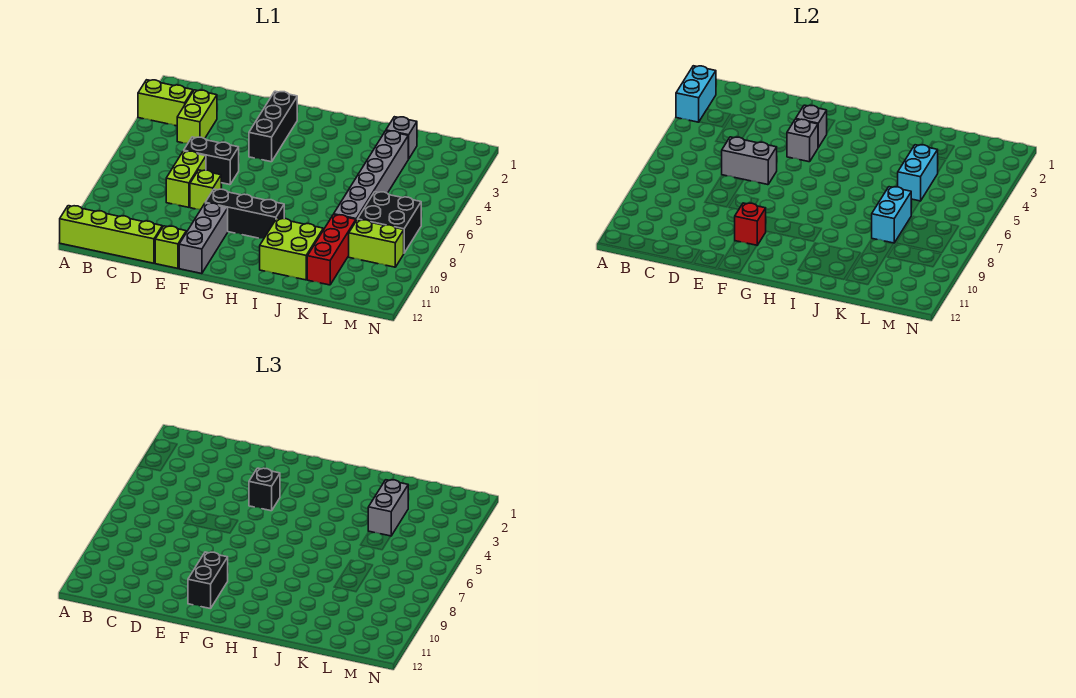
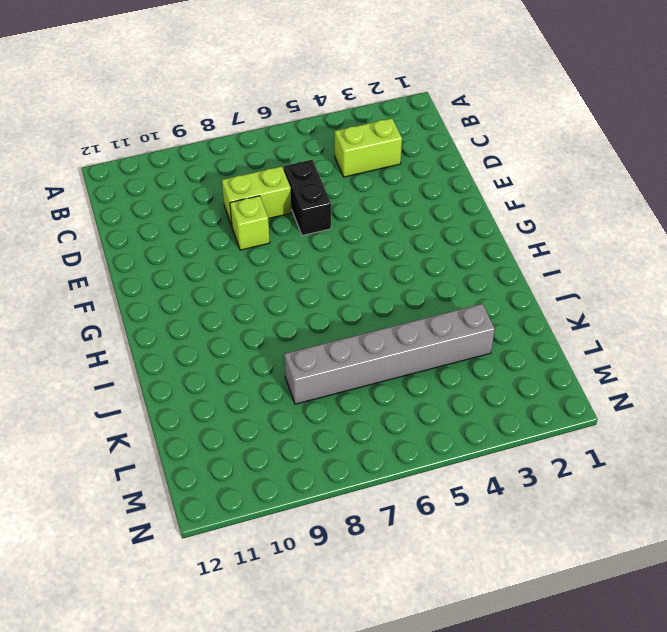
none -> lime 1x2 brick [138,80,193,126]
none -> lime 1x4 brick [60,206,162,263]
none -> lime 1x1 brick [155,226,186,269]

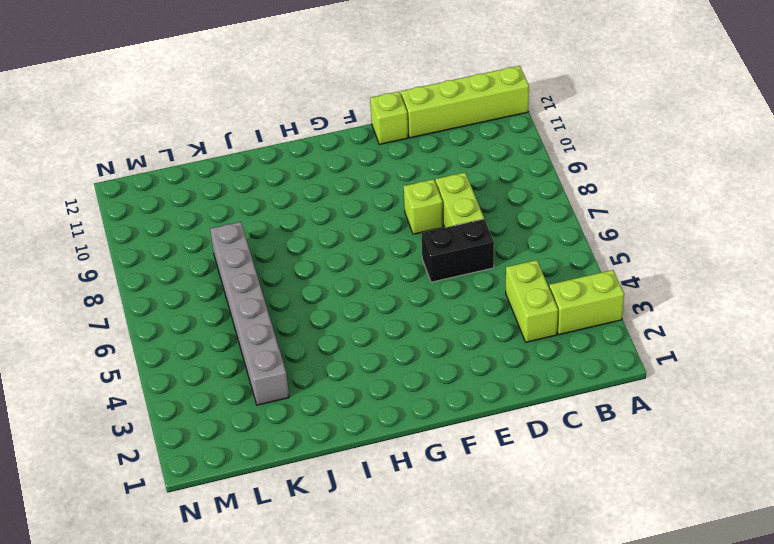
none -> black 1x3 brick [249,91,297,162]
none -> black 1x3 brick [205,189,284,239]
none -> grey 1x3 brick [179,203,228,274]

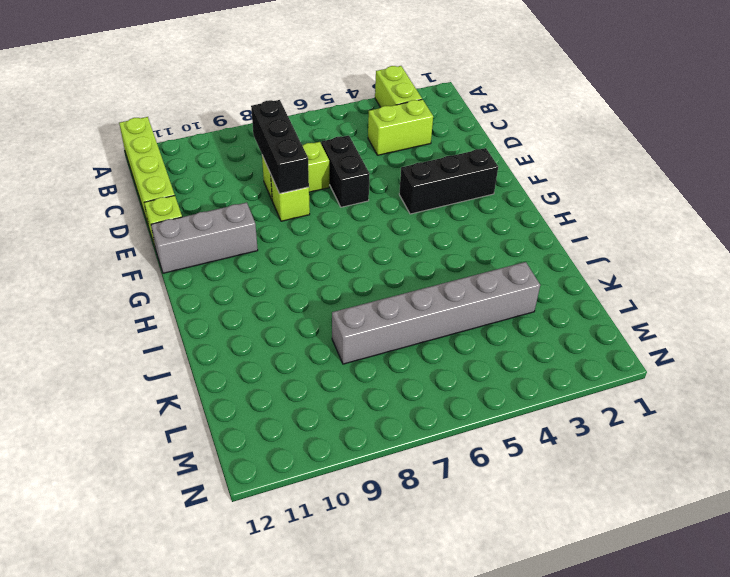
black 1x3 brick [251,100,309,194] -> black 1x3 brick moved to [205,189,284,239]
none -> lime 2x2 brick [260,218,323,280]
none -> grey 1x1 brick [386,117,417,159]
none -> red 1x3 brick [307,215,356,285]

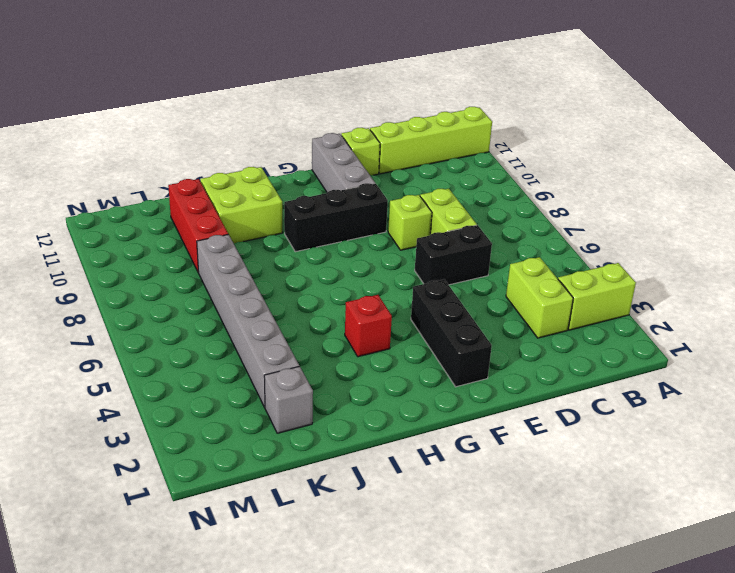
red 1x1 brick [345,295,392,357] -> red 1x1 brick moved to [735,203,766,245]
none -> black 2x2 brick [358,192,421,253]
none -> lime 1x2 brick [349,220,404,267]
none -> cyan 1x2 brick [676,66,716,122]

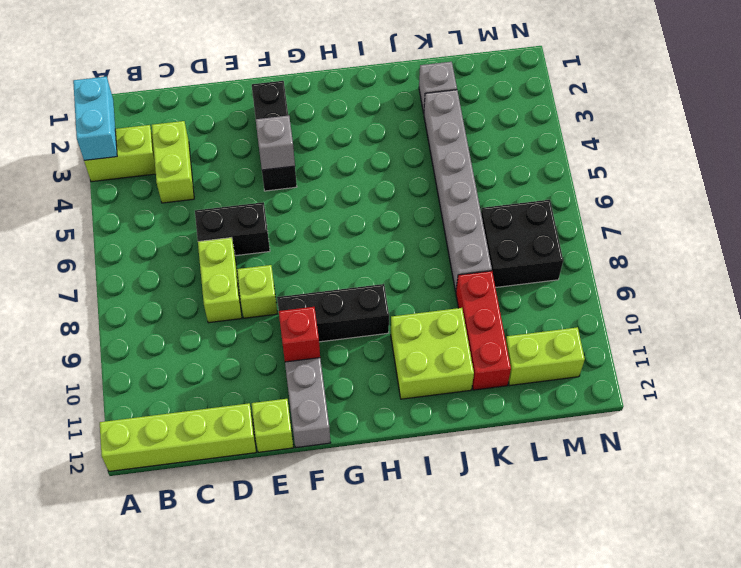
lime 1x2 brick [506,327,585,386] -> lime 1x2 brick moved to [349,220,404,267]
none -> grey 1x2 brick [722,137,777,185]
none -> grey 1x1 brick [796,105,827,147]
none -> cyan 1x2 brick [898,145,938,201]

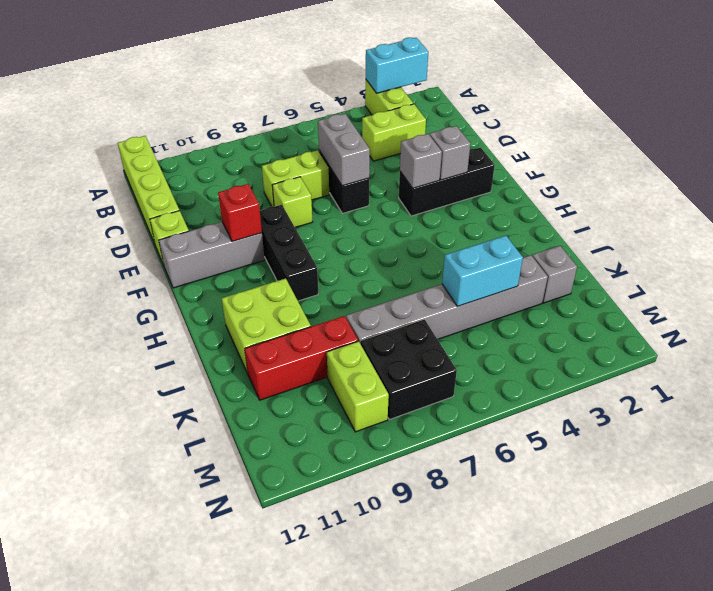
none -> cyan 1x2 brick [872,187,911,243]
none -> black 1x1 brick [249,468,280,511]
none -> black 1x2 brick [188,552,228,609]

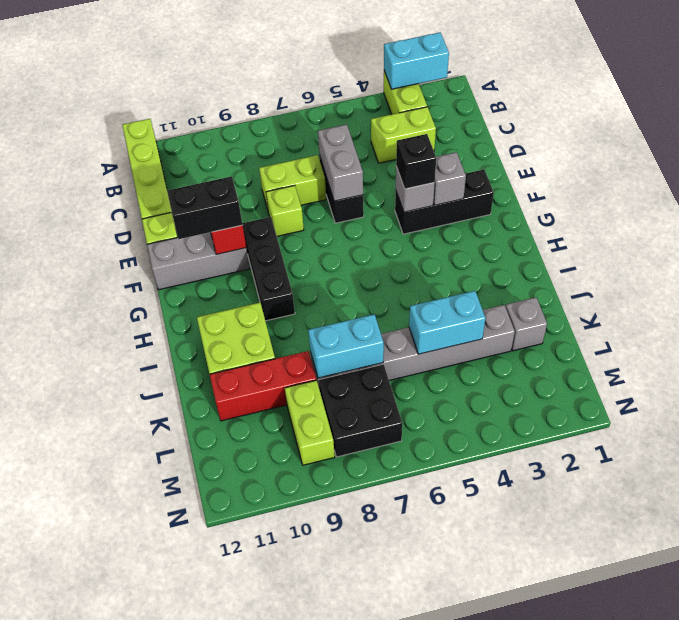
none -> grey 1x2 brick [368,480,408,536]

